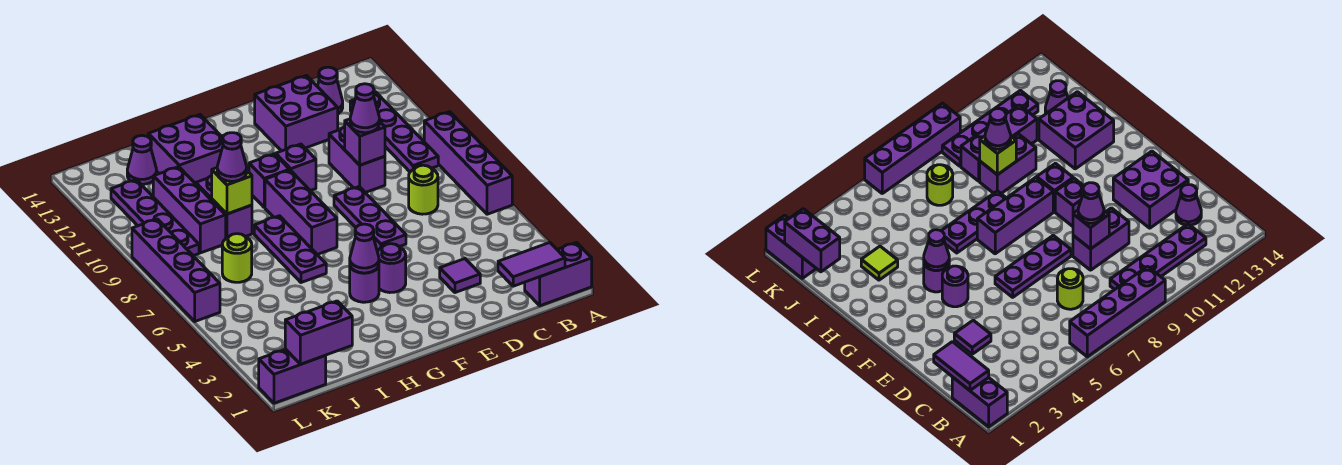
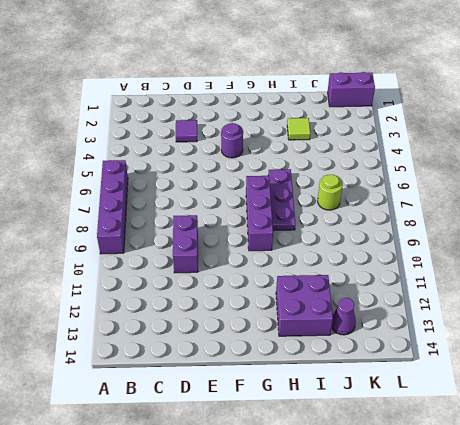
none -> purple 1x2 brick [525,243,592,306]
none -> purple 1x4 plate [350,92,438,172]
none -> lime 1x1 round brick [409,165,438,214]
none -> purple 1x1 cone [317,67,343,113]

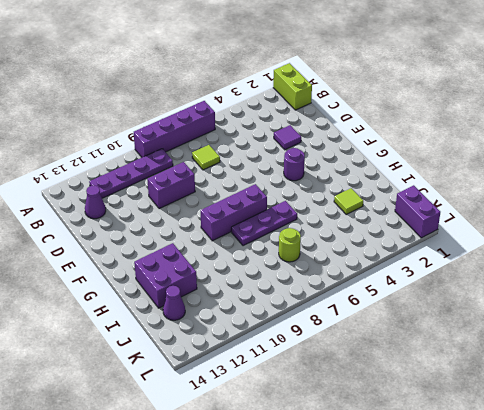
lime 1x2 brick [273,63,312,110] -> purple 1x2 brick [525,243,592,306]
lime 1x1 tile [192,145,220,170] -> lime 1x1 round brick [409,165,438,214]
none -> purple 2x2 brick [255,76,338,151]
none -> purple 1x3 plate [334,187,406,250]
none -> purple 1x1 brick [276,144,316,191]
none -> purple 1x1 round brick [350,266,379,302]

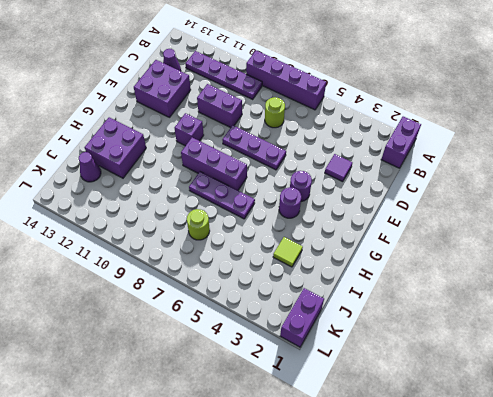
none -> purple 1x1 brick [249,154,289,207]
none -> purple 1x2 brick [196,176,252,238]
none -> purple 1x3 brick [153,167,226,253]
none -> purple 1x4 plate [111,180,199,256]

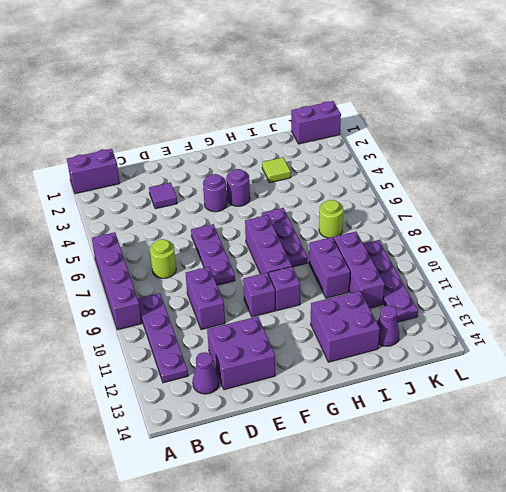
none -> purple 1x4 brick [132,219,220,321]
none -> purple 1x2 tile [498,243,565,286]
none -> purple 1x1 brick [345,119,385,165]
none -> purple 1x1 cone [350,224,379,273]

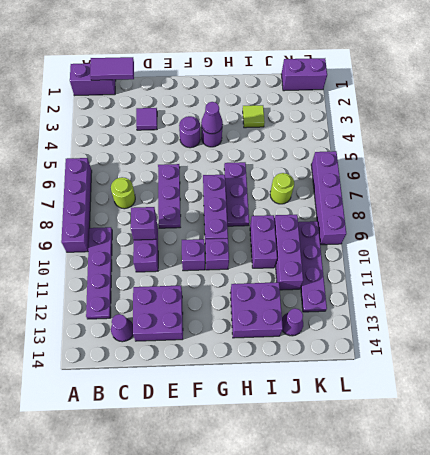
none -> lime 1x1 brick [212,168,252,214]
none -> purple 1x2 brick [285,301,352,364]
none -> purple 1x1 cone [350,84,380,133]
none -> purple 1x1 cone [217,133,247,181]

